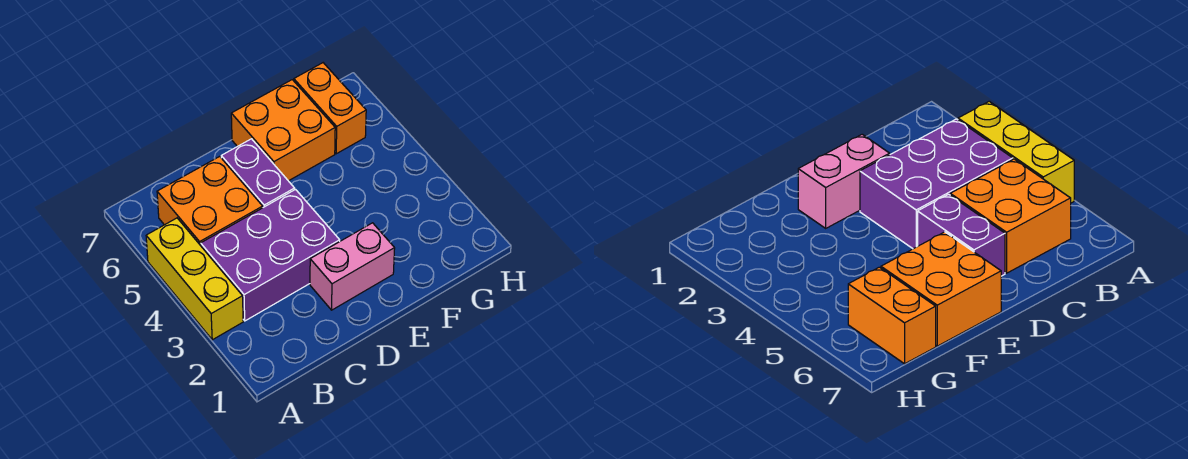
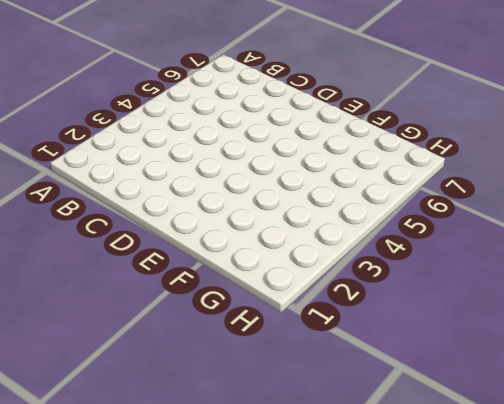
none -> yellow 1x3 brick [146,218,243,340]
none -> purple 2x3 brick [201,190,340,321]

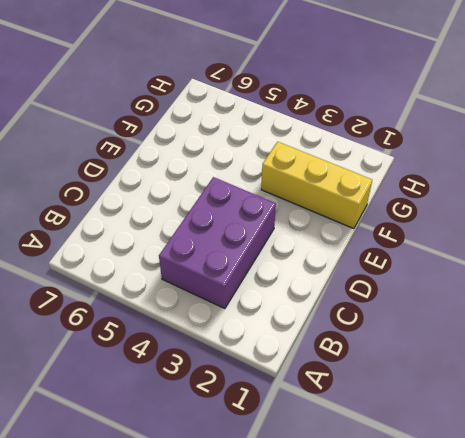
yellow 1x3 brick [261,142,372,229] -> yellow 1x3 brick moved to [146,218,243,340]
none -> orange 2x2 brick [157,156,263,246]
none -> pink 1x2 brick [310,223,395,310]

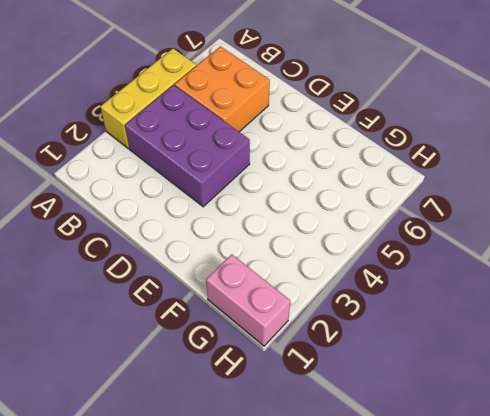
pink 1x2 brick [206,254,290,346] -> pink 1x2 brick moved to [310,223,395,310]
none -> purple 1x2 brick [221,139,295,207]
none -> orange 2x2 brick [231,80,335,181]

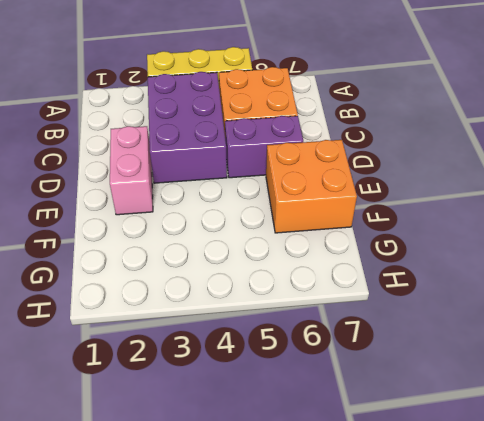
none -> orange 1x2 brick [294,63,366,154]

